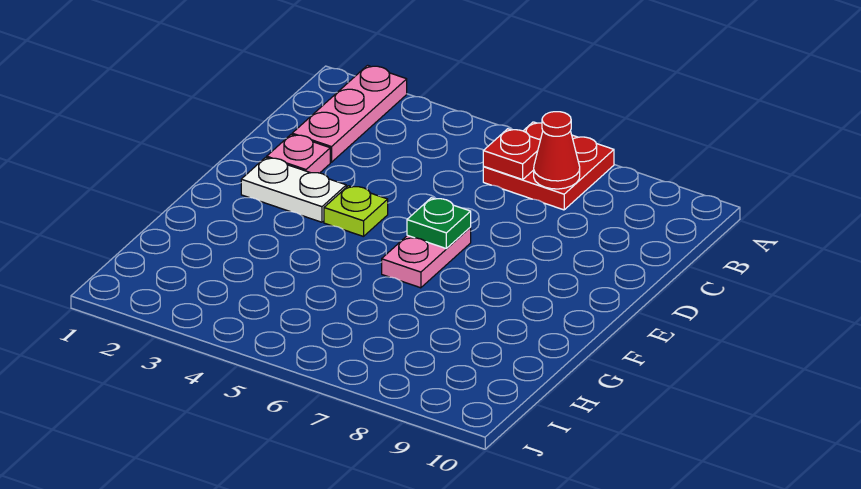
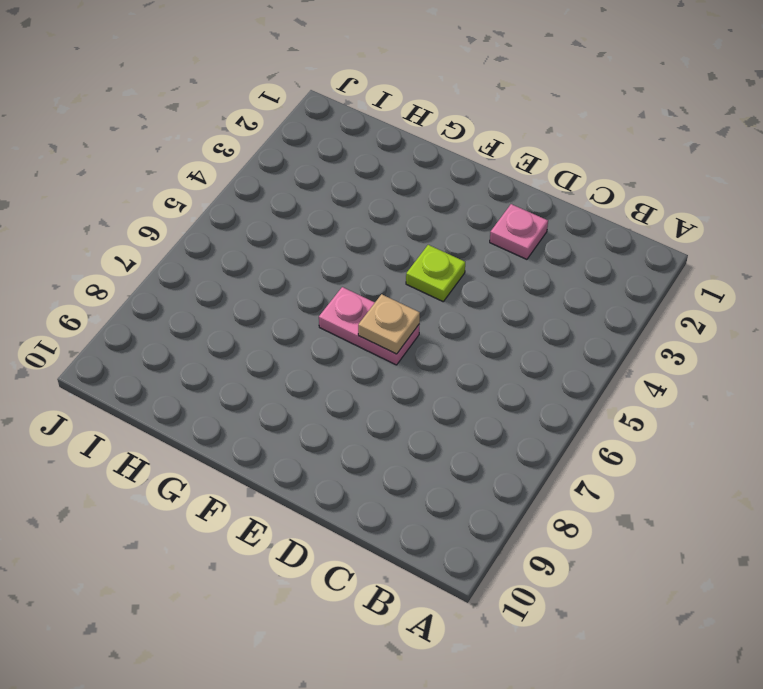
tan 1x1 plate [358,294,420,354] -> green 1x1 plate [407,198,471,249]
none -> pink 1x3 plate [292,65,407,162]
none -> red 2x2 plate [483,122,614,210]

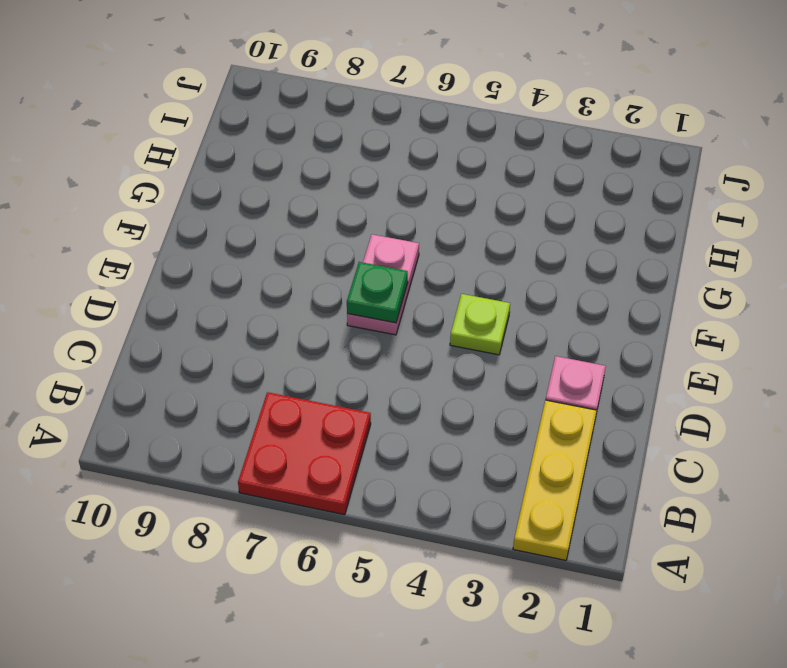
yellow 1x3 plate [513,400,597,560] -> pink 1x3 plate [292,65,407,162]
none -> white 1x2 plate [241,157,346,222]
none -> red 1x1 plate [483,129,540,180]

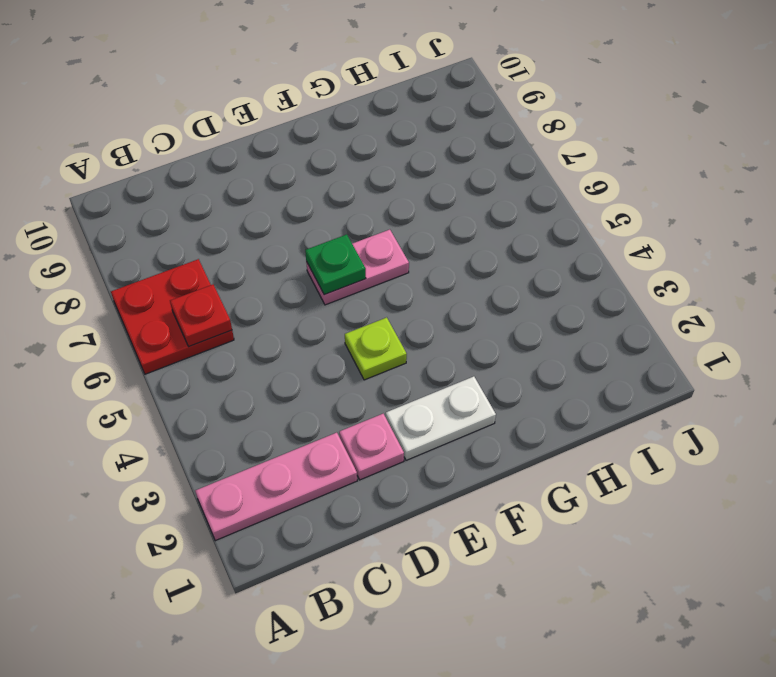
white 1x2 plate [386,376,496,460] -> white 1x2 plate turned to [241,157,346,222]
none -> red 1x1 cone [534,112,580,189]

